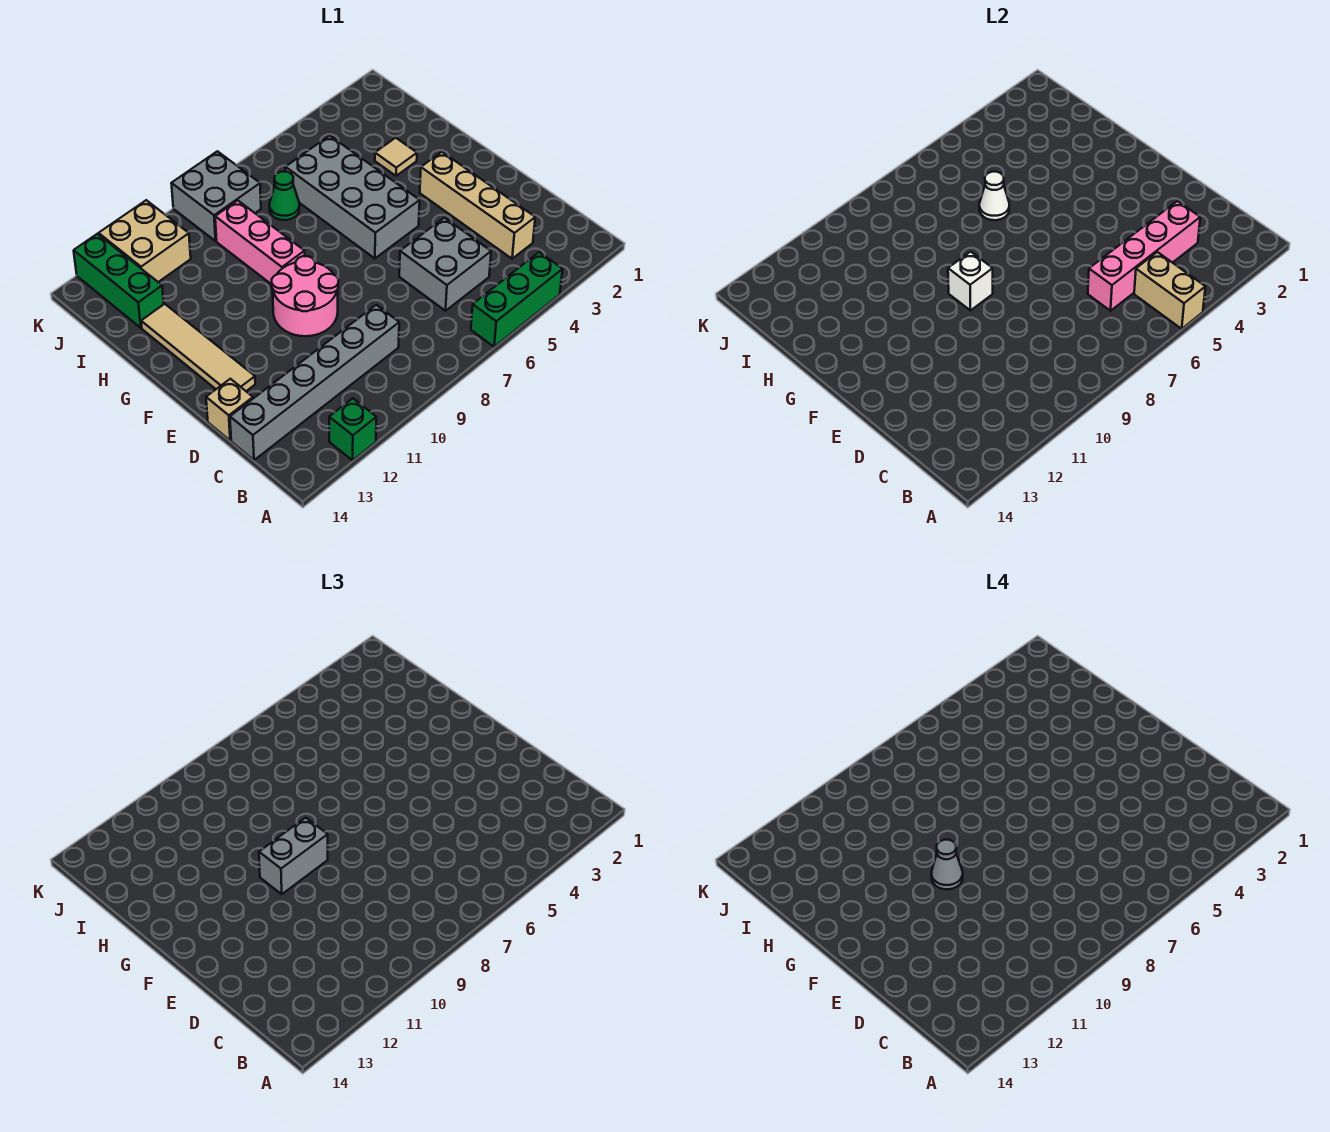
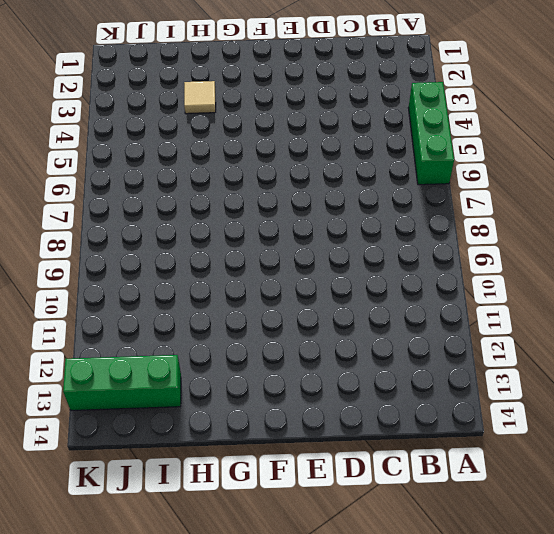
none -> green 1x1 brick [329,398,376,460]
none -> tan 1x4 brick [420,152,535,259]
none -> grey 2x2 brick [399,218,491,311]

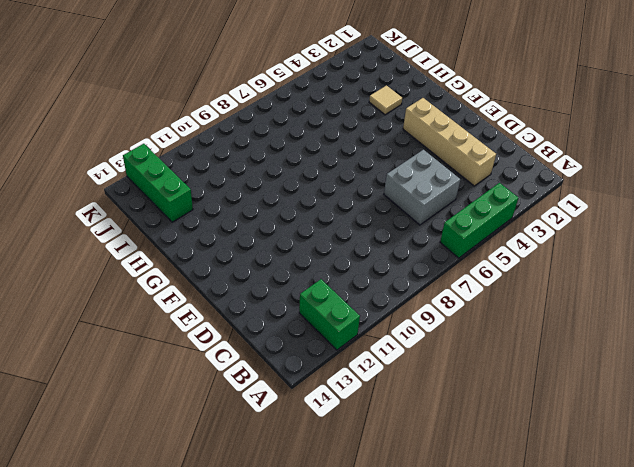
green 1x2 brick [299,279,360,350] -> green 1x1 brick [329,398,376,460]
none -> grey 1x6 brick [230,305,399,460]
none -> tan 1x1 brick [206,379,253,440]
none -> pink 2x2 round brick [272,256,339,336]

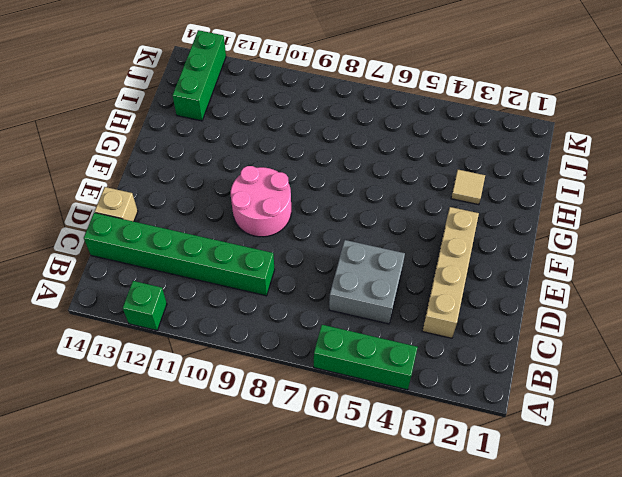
green 1x6 brick [84,213,275,296] -> grey 1x6 brick [230,305,399,460]
none -> tan 1x4 tile [141,304,255,391]
none -> grey 2x4 brick [285,136,420,258]
none -> pink 1x3 brick [215,200,305,284]

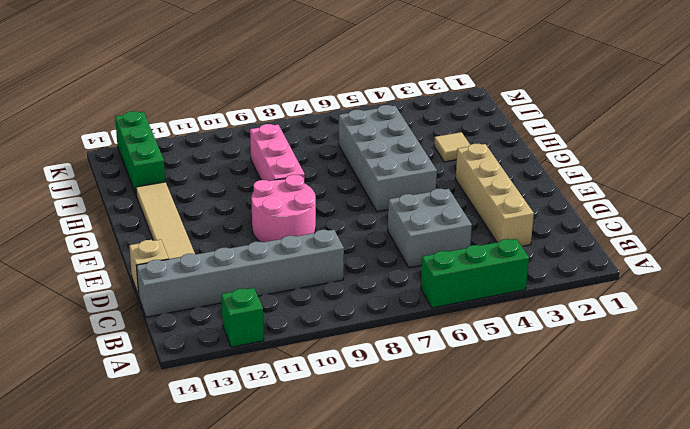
none -> green 1x1 cone [269,172,299,220]
none -> grey 2x2 brick [171,151,261,241]
none -> tan 2x2 brick [99,200,191,282]

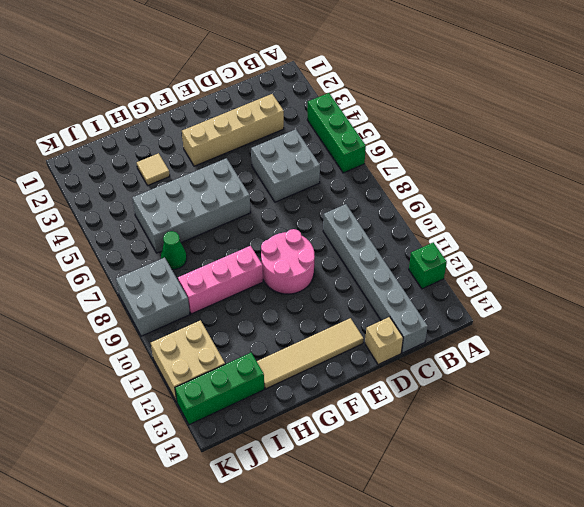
none -> tan 1x2 brick [1134,252,1205,329]
none -> pink 1x4 brick [1088,201,1200,311]
none -> white 1x1 brick [948,252,993,310]

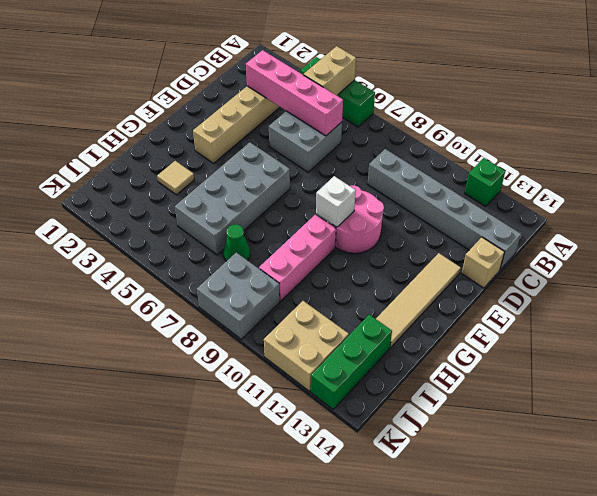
none -> white 1x1 cone [979,172,1009,220]
none -> grey 1x2 brick [259,818,328,894]
none -> grey 1x1 cone [931,840,963,889]

